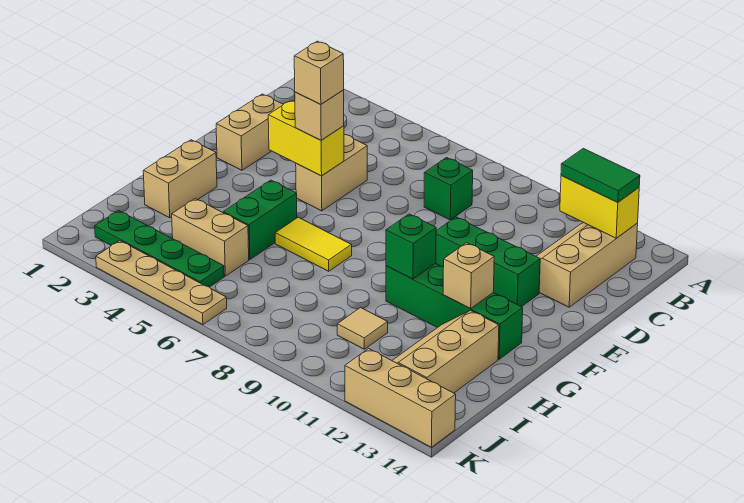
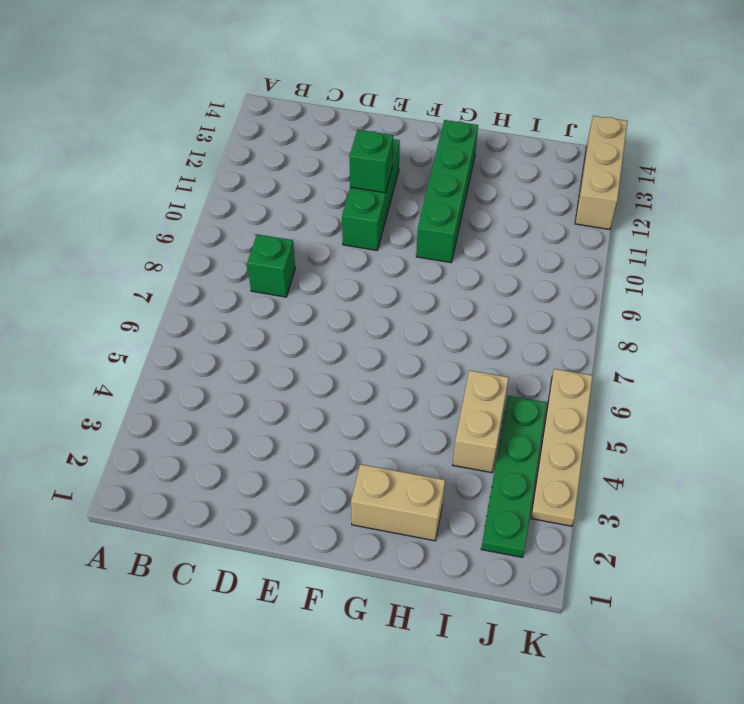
green 1x1 brick [349,130,393,193] -> green 1x1 brick moved to [386,214,436,279]
none -> tan 2x3 slope [536,223,638,307]
none -> tan 1x2 brick [216,94,283,170]
none -> tan 1x2 brick [296,135,367,211]

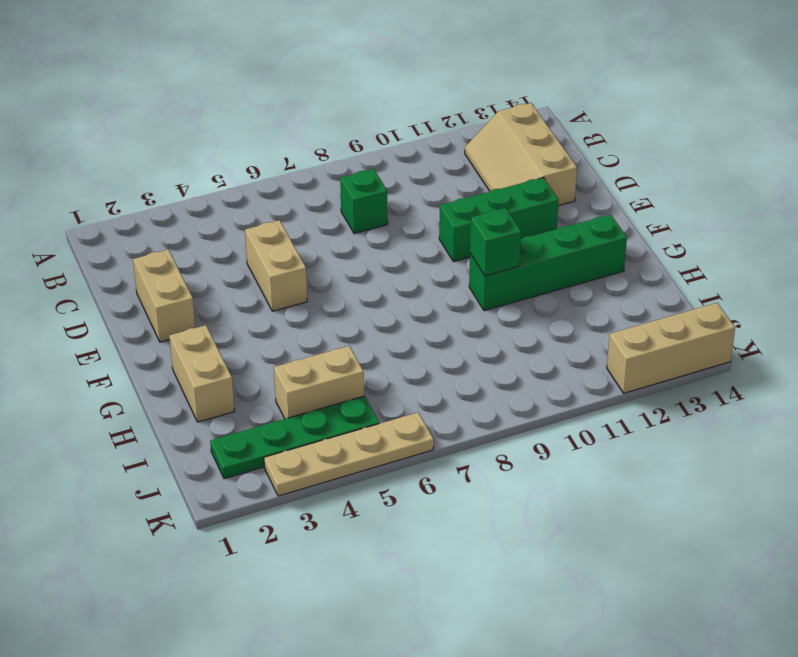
none -> green 1x2 brick [223,180,297,260]
none -> yellow 1x2 tile [275,217,352,271]
none -> tan 2x3 slope [392,310,499,393]

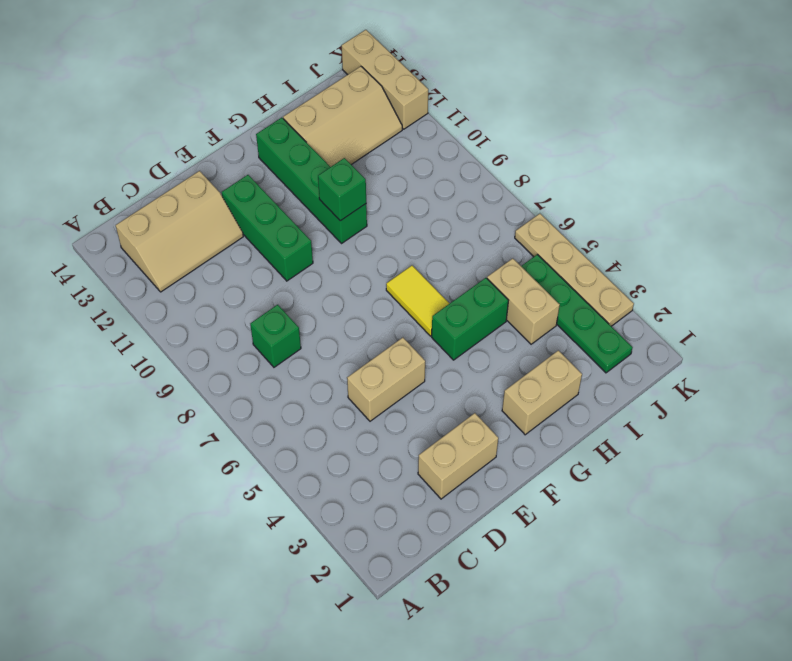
none -> tan 1x1 tile [337,308,388,349]
none -> yellow 1x2 brick [560,176,639,238]
none -> yellow 1x2 brick [268,100,344,176]

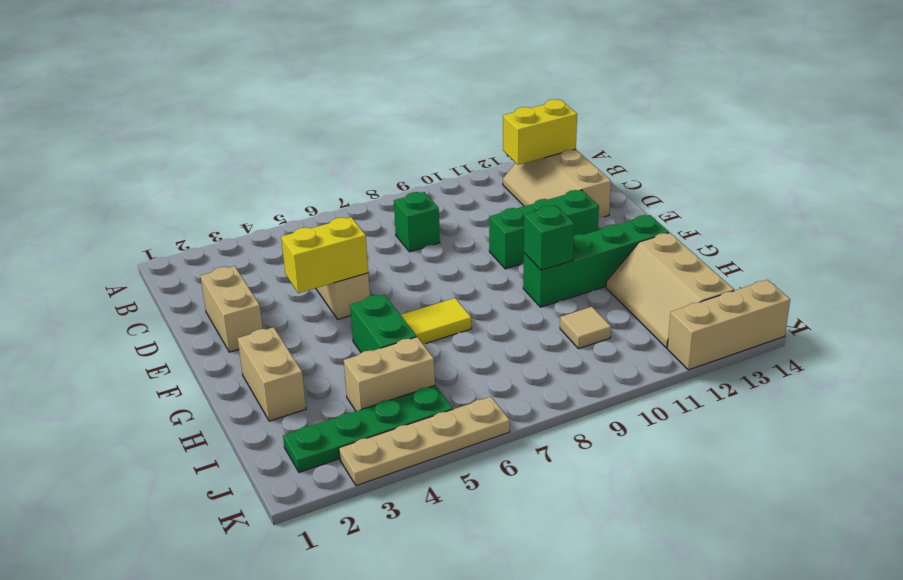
none -> tan 1x1 brick [443,243,494,309]
none -> green 1x2 tile [561,149,640,203]
none -> tan 1x1 brick [295,90,344,140]

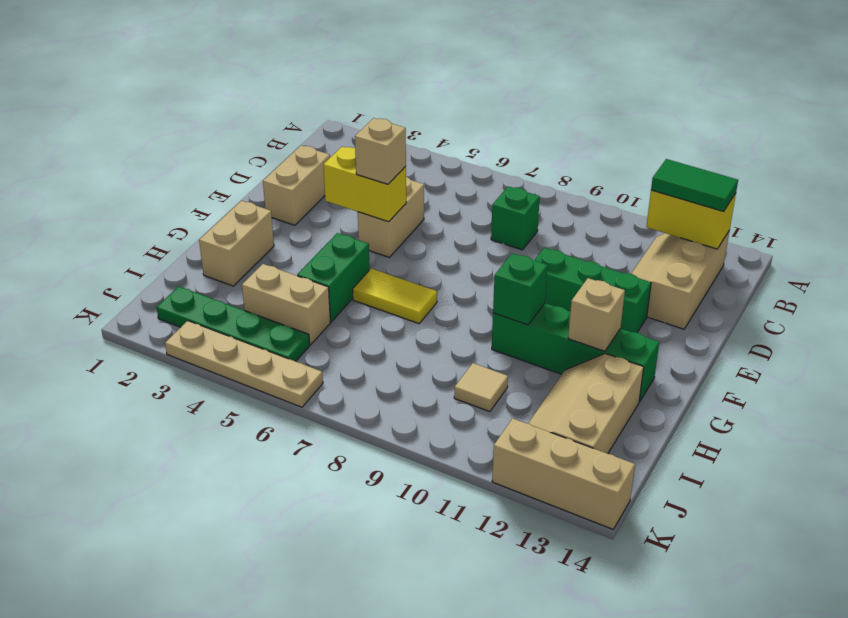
none -> tan 1x1 brick [294,41,344,104]

